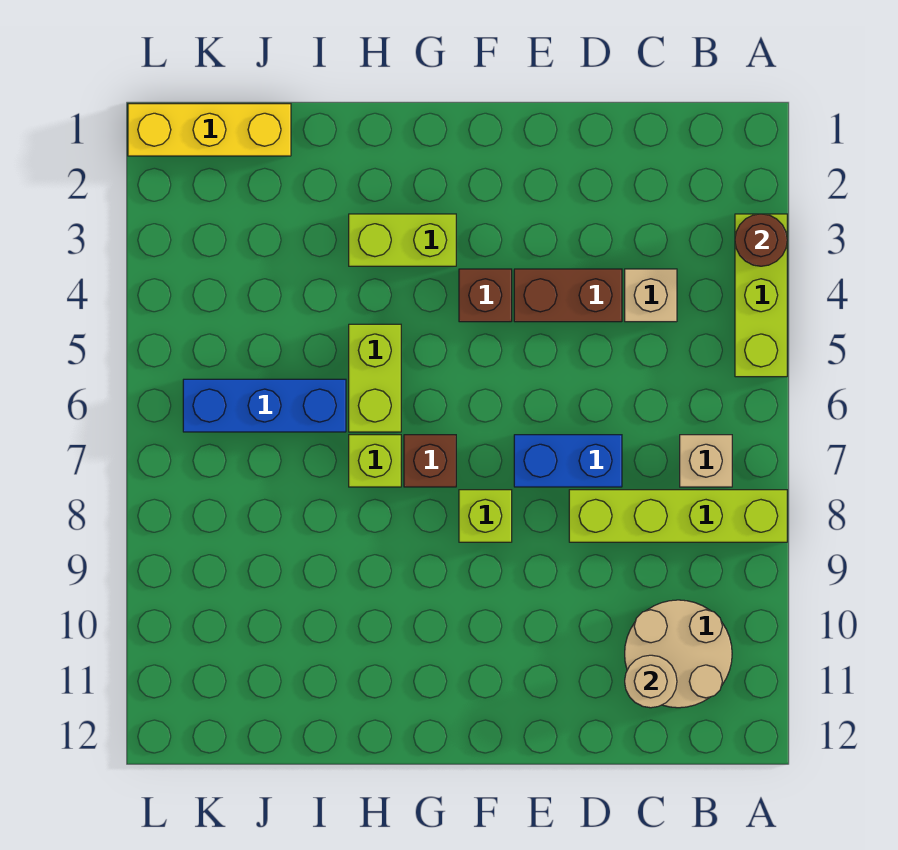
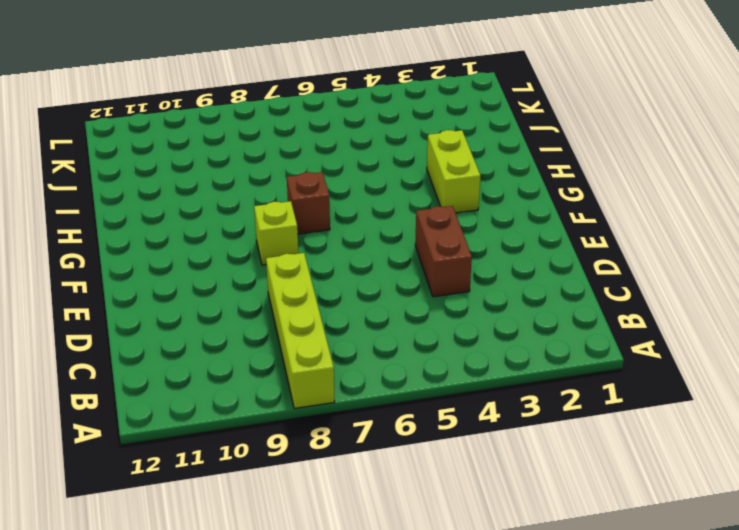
none -> lime 1x3 brick [735,214,787,377]
none -> tan 1x1 brick [680,435,732,487]
none -> tan 2x2 round brick [625,600,732,708]

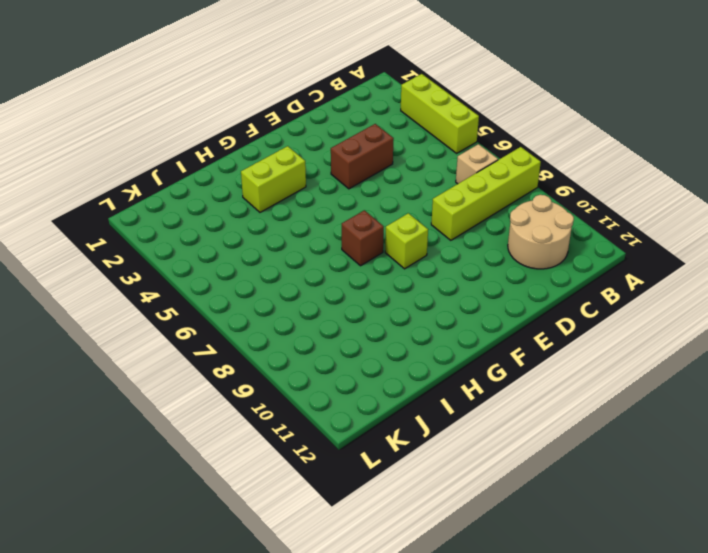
none -> tan 1x1 brick [625,269,677,322]
none -> blue 1x2 brick [514,435,622,487]
none -> brown 1x1 brick [459,269,512,322]

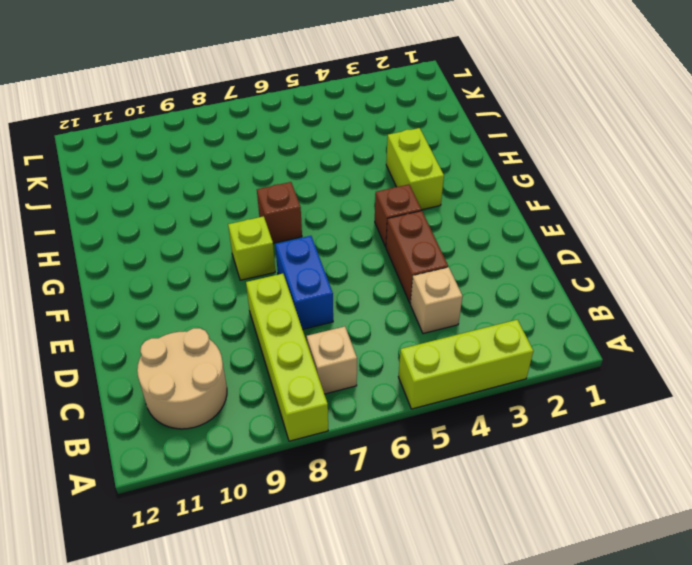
none -> lime 1x2 brick [349,324,401,432]
none -> lime 1x1 brick [349,435,401,487]
none -> blue 1x3 brick [183,379,346,432]

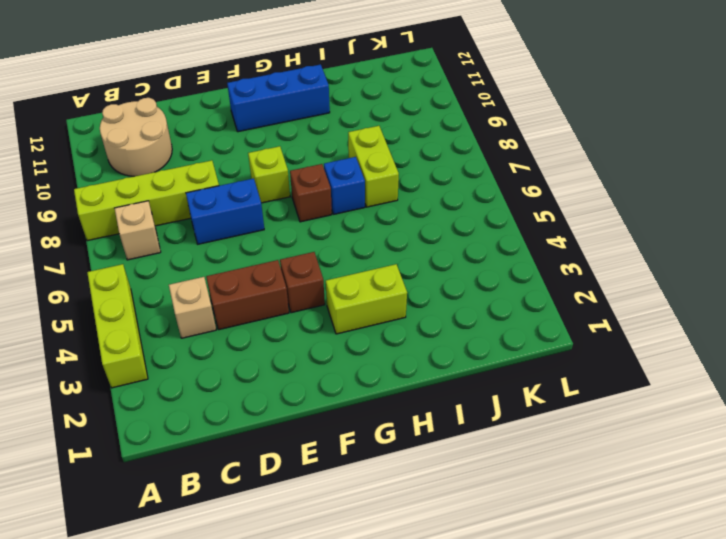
blue 1x3 brick [227,64,330,132] -> blue 1x3 brick moved to [183,379,346,432]
blue 1x1 brick [324,157,365,214] -> lime 1x1 brick [349,435,401,487]
lime 1x2 brick [348,126,399,207] -> lime 1x2 brick moved to [349,324,401,432]
none -> yellow 1x3 brick [128,104,291,156]
none -> brown 1x1 round brick [735,214,787,266]
none -> tan 1x1 round brick [625,655,677,708]

